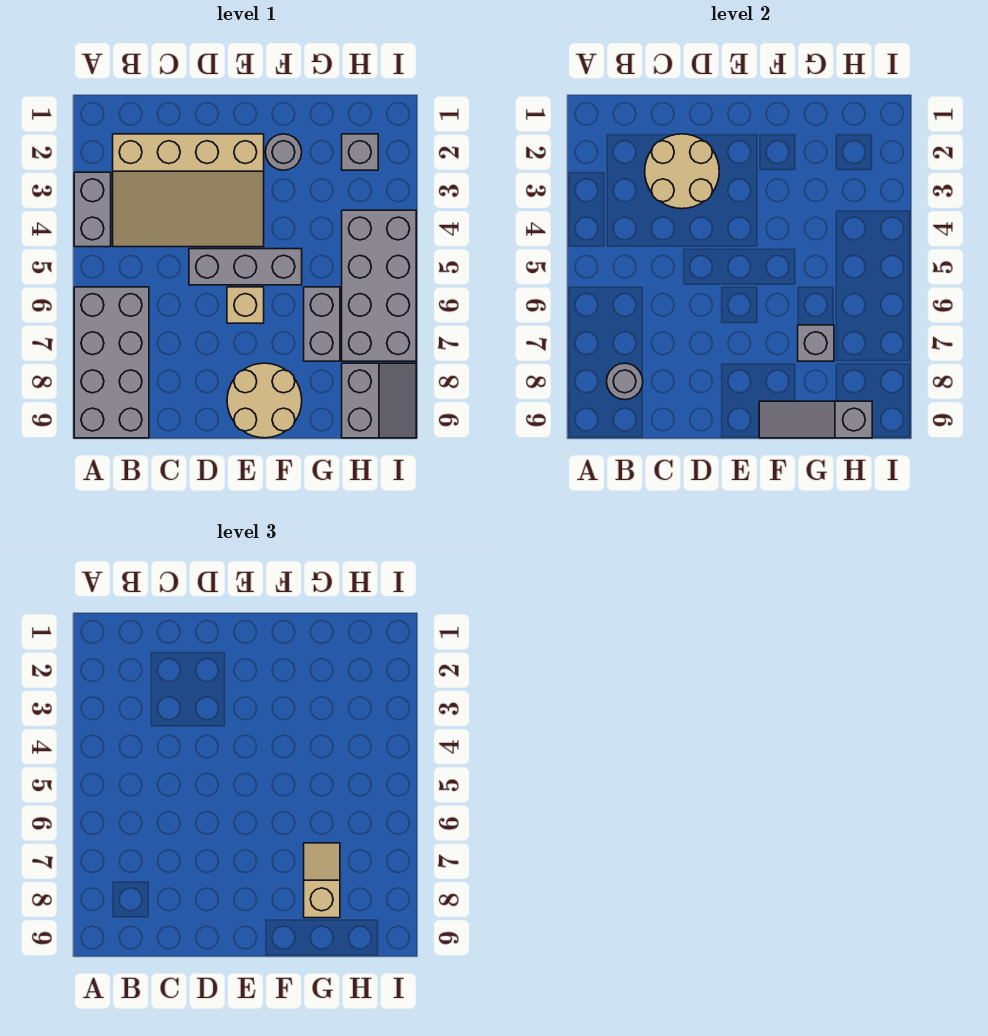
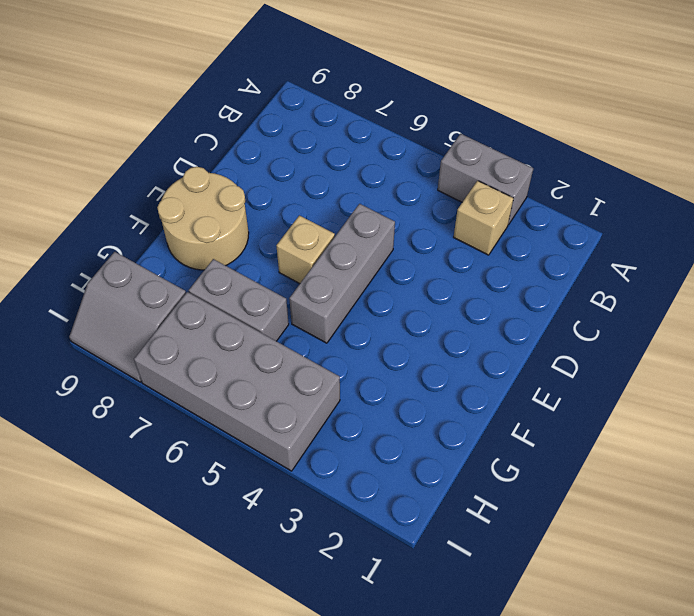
tan 1x1 brick [454,181,514,255] -> tan 3x4 slope [113,134,264,247]
none -> grey 2x4 brick [74,287,149,438]
none -> grey 1x1 round brick [265,134,302,170]
none -> grey 1x1 brick [342,134,378,170]

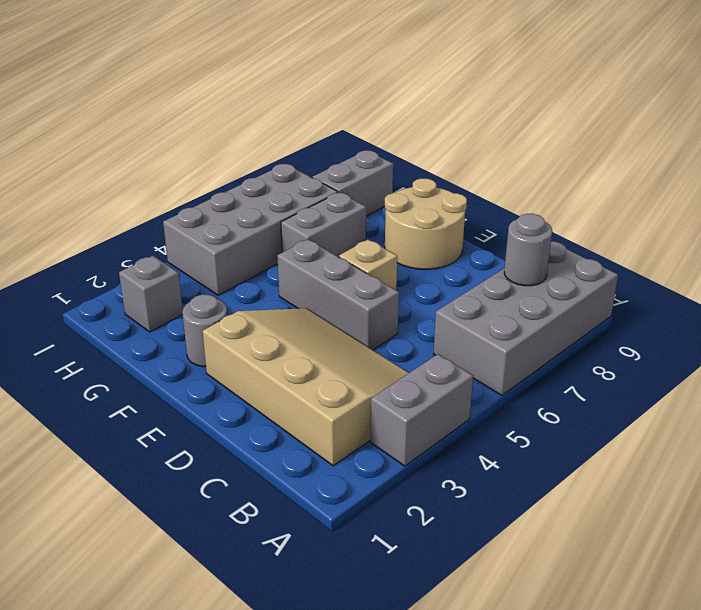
none -> tan 2x2 round brick [645,134,719,209]
none -> grey 1x3 slope [759,401,872,438]
none -> grey 1x1 brick [798,325,834,361]

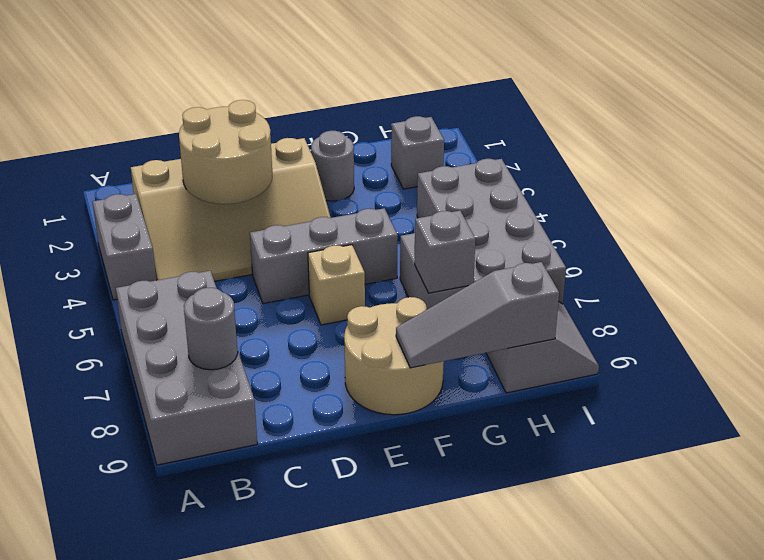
none -> tan 1x2 slope [304,843,340,918]

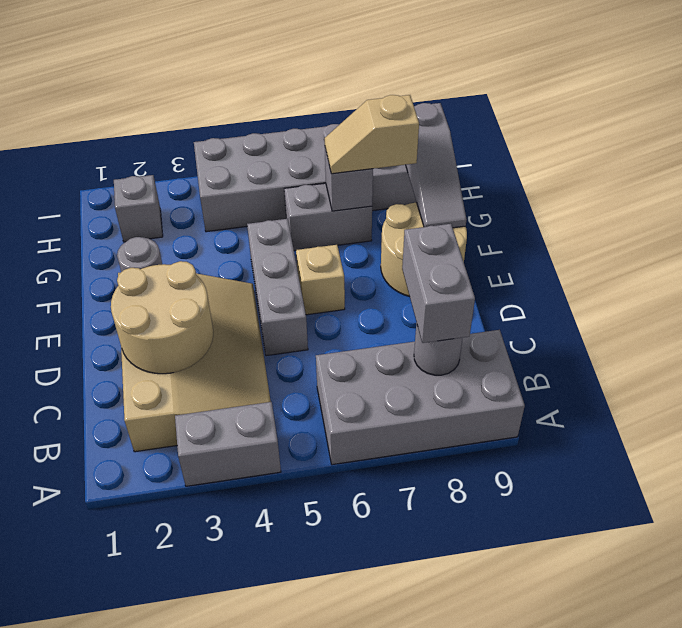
grey 1x2 brick [402,224,475,343] -> none

